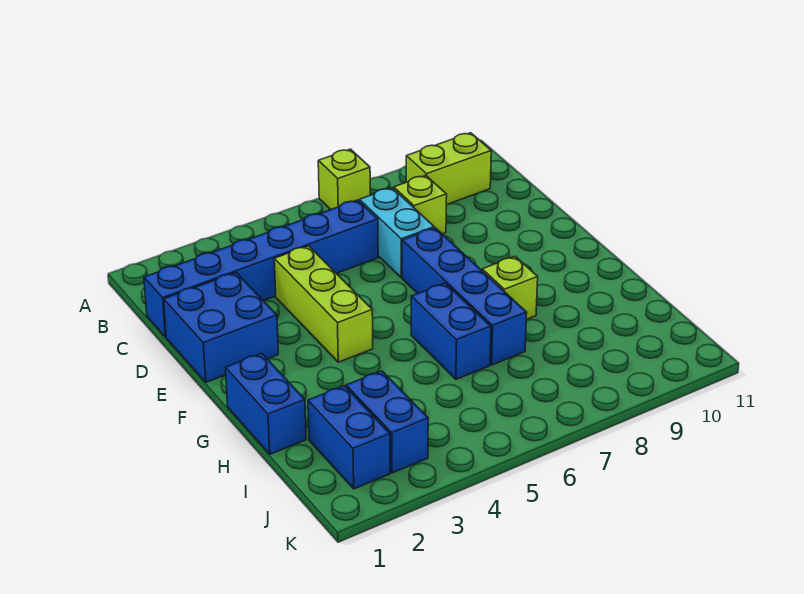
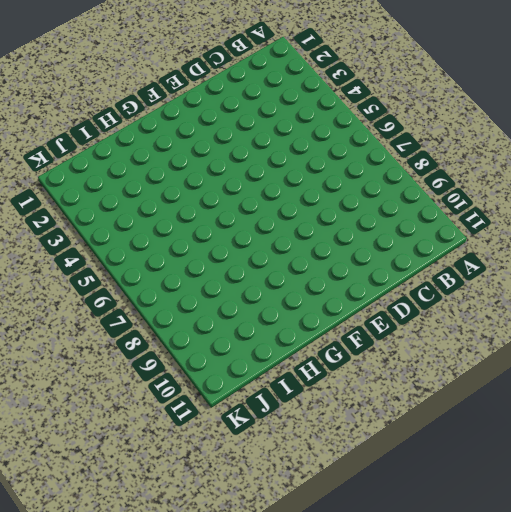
none -> lime 1x1 brick [318,149,370,210]
none -> lime 1x2 brick [406,133,491,205]
none -> blue 1x6 brick [144,200,378,337]

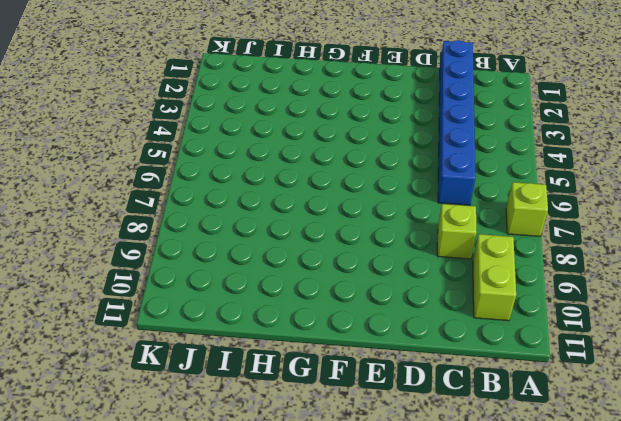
none -> cyan 1x2 brick [359,188,434,278]
none -> blue 2x2 brick [164,273,278,382]
none -> lime 1x3 brick [274,246,373,362]

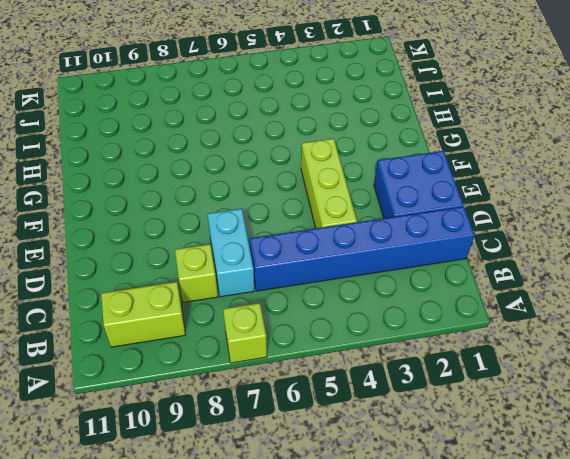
none -> blue 1x4 brick [402,228,527,365]
none -> blue 1x2 brick [226,353,306,454]
none -> blue 1x2 brick [411,283,491,379]

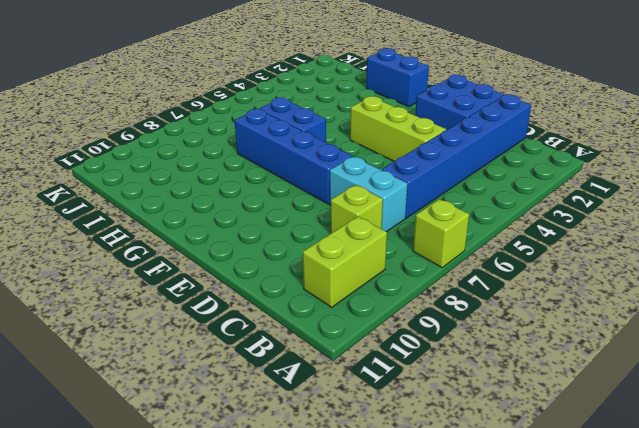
none -> lime 1x1 brick [482,256,538,320]
none -> blue 1x2 brick [308,386,390,489]
none -> blue 1x2 brick [346,371,428,473]

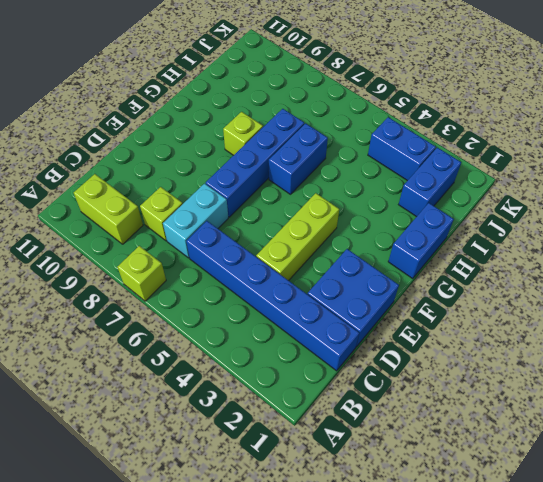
blue 1x2 brick [368,117,436,181] -> blue 1x2 brick turned to [346,371,428,473]

